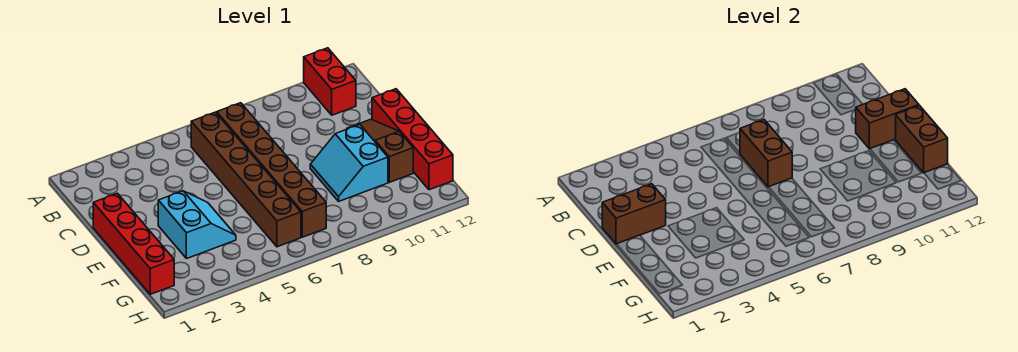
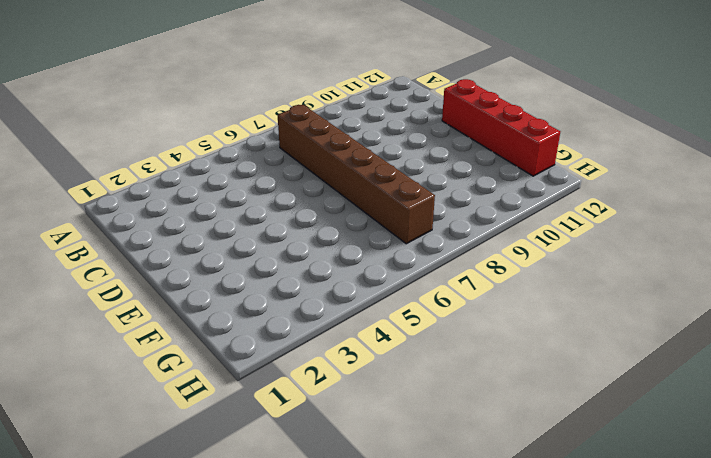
none -> red 1x2 brick [304,48,356,115]
none -> brown 1x6 brick [191,112,301,247]
none -> red 1x4 brick [93,193,174,294]

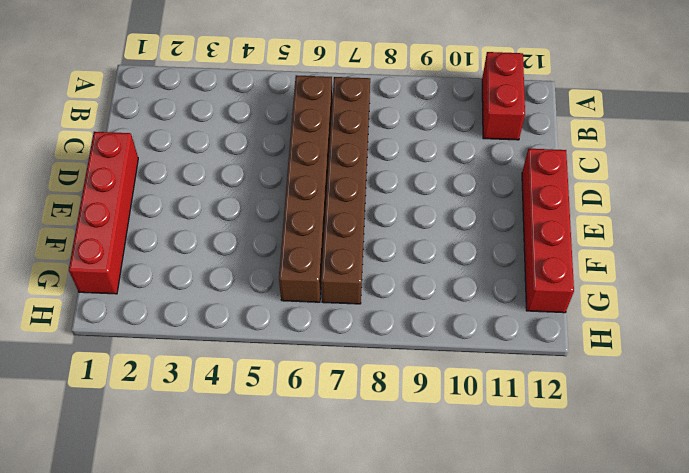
none -> brown 1x3 slope [347,119,413,182]
none -> cyan 2x2 slope [158,191,236,259]
none -> cyan 2x2 slope [310,125,388,201]

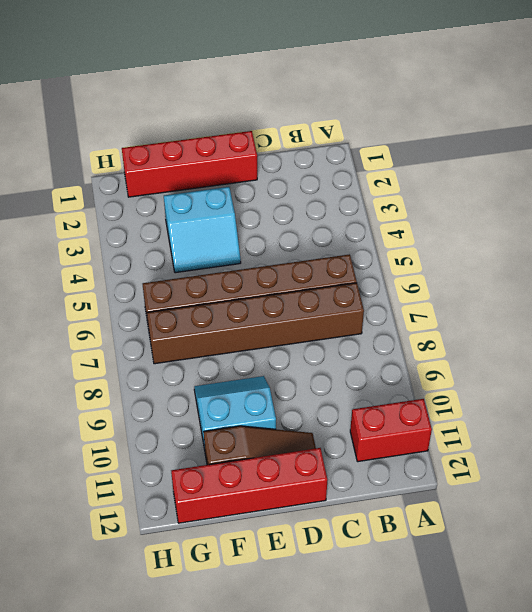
none -> brown 1x2 brick [740,120,792,187]
none -> brown 1x2 brick [602,184,666,244]
none -> brown 1x2 brick [855,89,919,149]

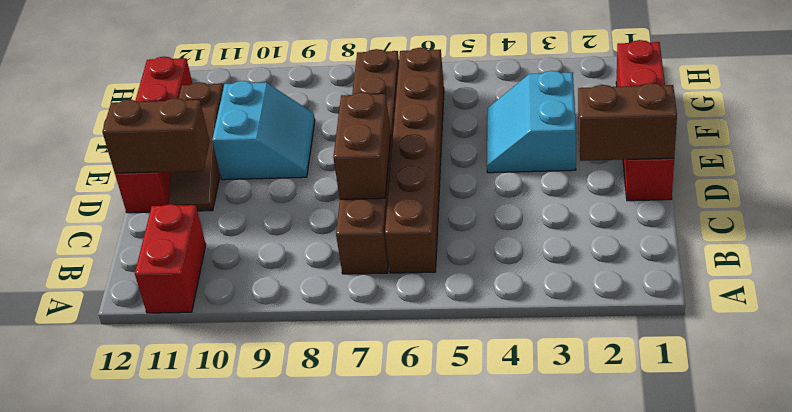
none -> brown 1x2 brick [895,106,948,173]

